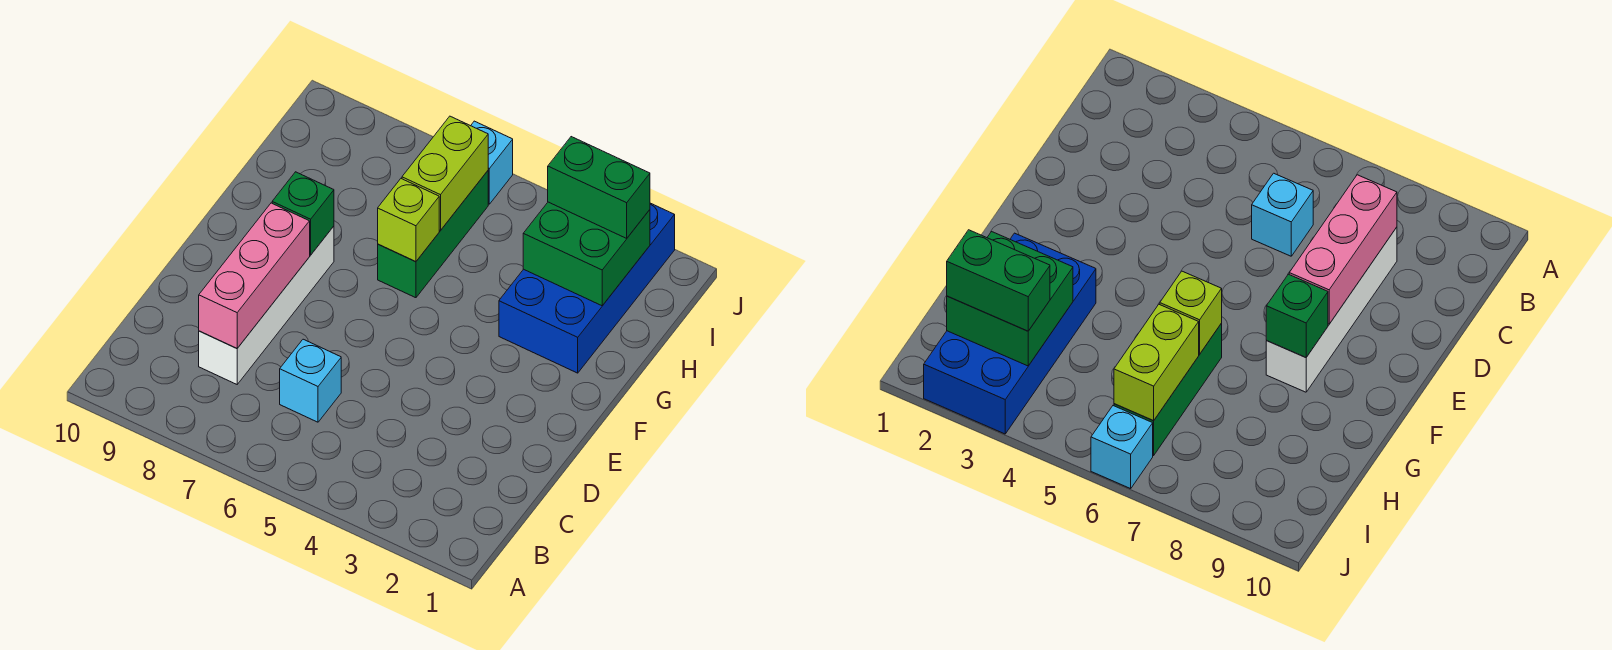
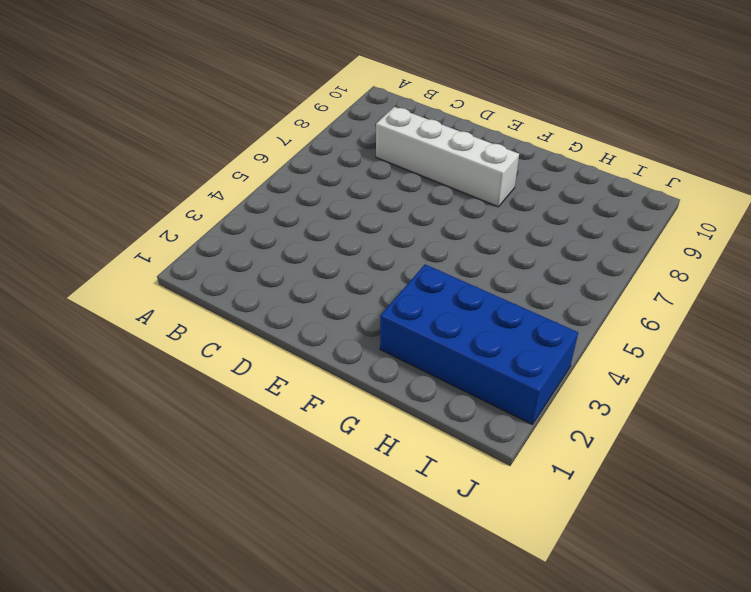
none -> cyan 1x1 brick [280,339,341,422]
none -> green 1x3 brick [378,171,488,298]

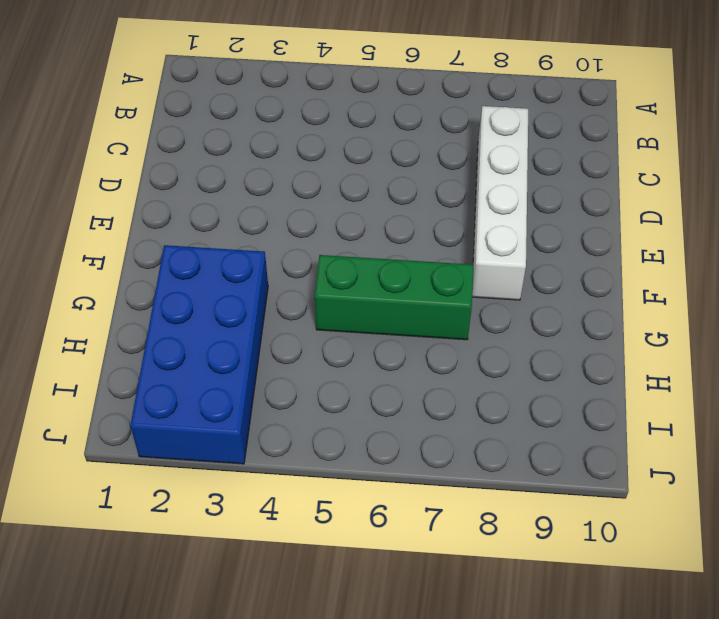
green 1x3 brick [315,255,473,340] -> green 1x3 brick turned to [378,171,488,298]
none -> cyan 1x1 brick [280,339,341,422]
none -> cyan 1x1 brick [471,121,513,204]

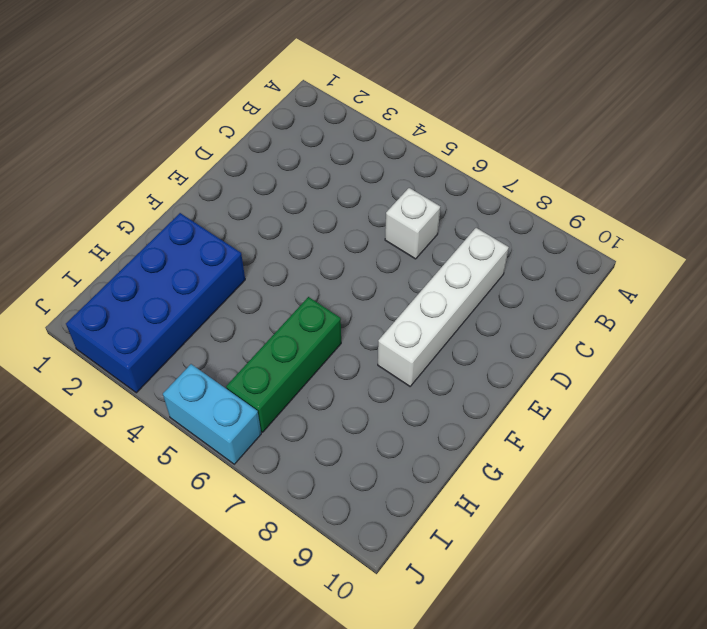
white 1x1 brick [385,188,440,259] -> cyan 1x1 brick [280,339,341,422]
cyan 1x2 brick [163,364,261,464] -> cyan 1x1 brick [471,121,513,204]
none -> pink 1x3 brick [199,203,310,348]
none -> green 1x1 brick [272,172,334,255]

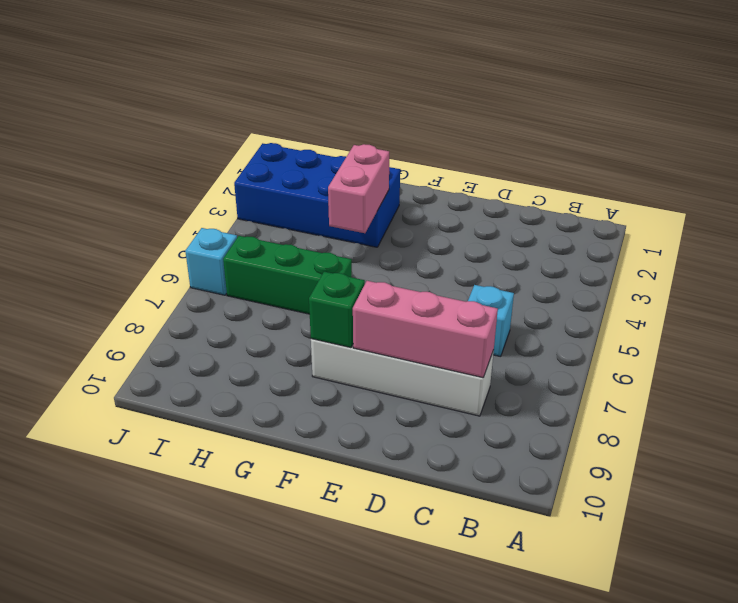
pink 1x2 brick [328,144,389,233] -> none
none -> lime 1x1 brick [378,179,439,261]
none -> green 2x2 brick [523,202,650,306]

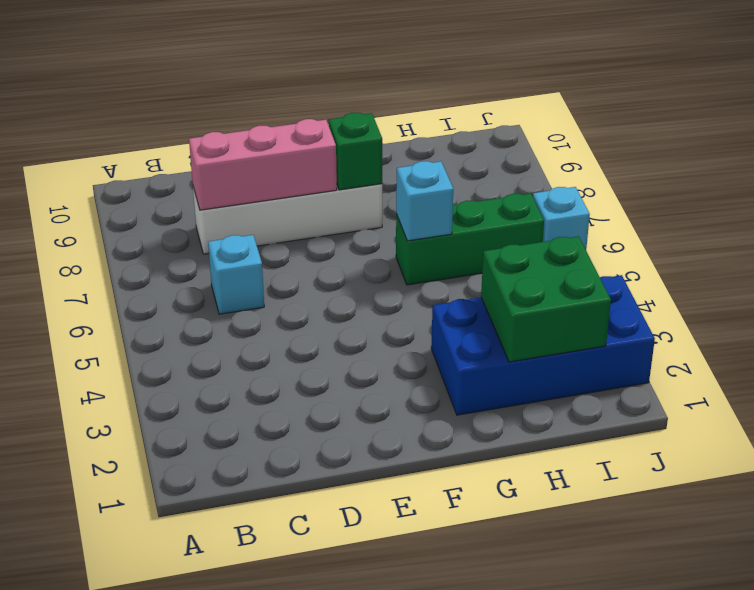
cyan 1x1 brick [396,161,453,241] -> lime 1x1 brick [378,179,439,261]
none -> lime 1x2 brick [402,116,488,230]
none -> green 1x2 brick [548,137,650,238]

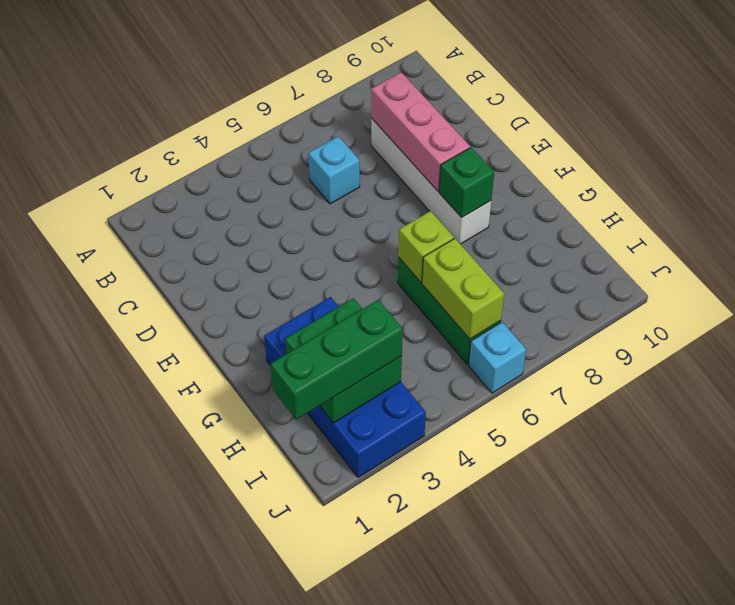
green 1x3 brick [271,300,403,420] -> green 1x2 brick [548,137,650,238]

